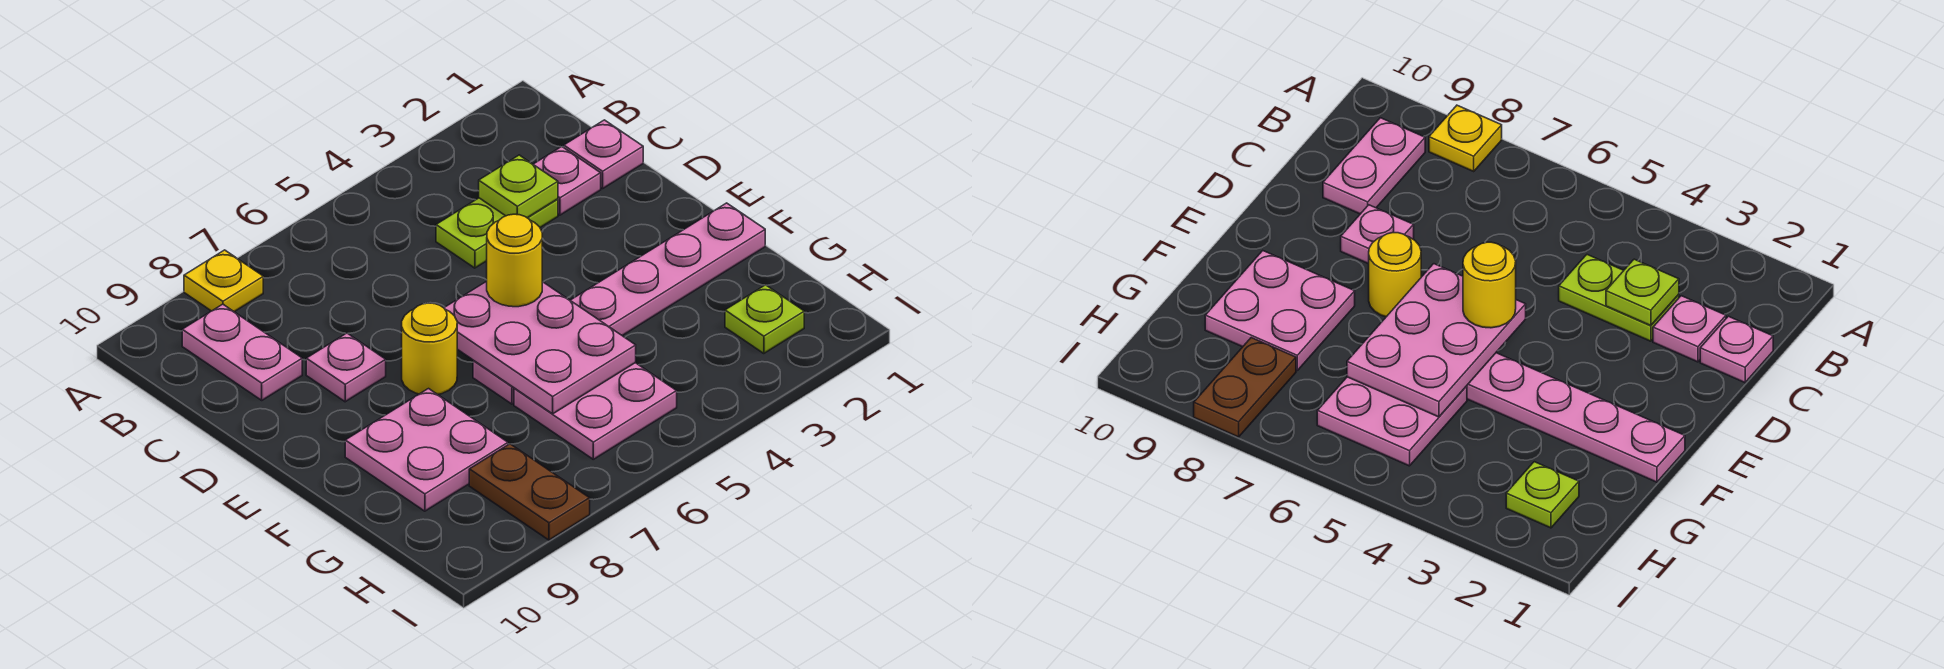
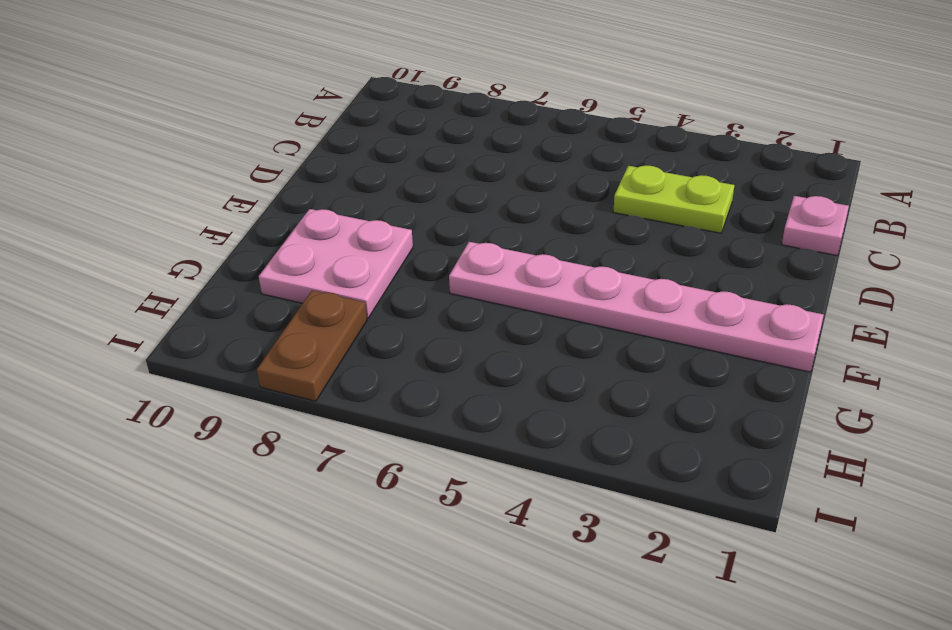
none -> yellow 1x1 plate [184,250,263,312]
none -> pink 1x2 plate [182,304,302,400]
none -> pink 1x1 plate [533,147,601,215]

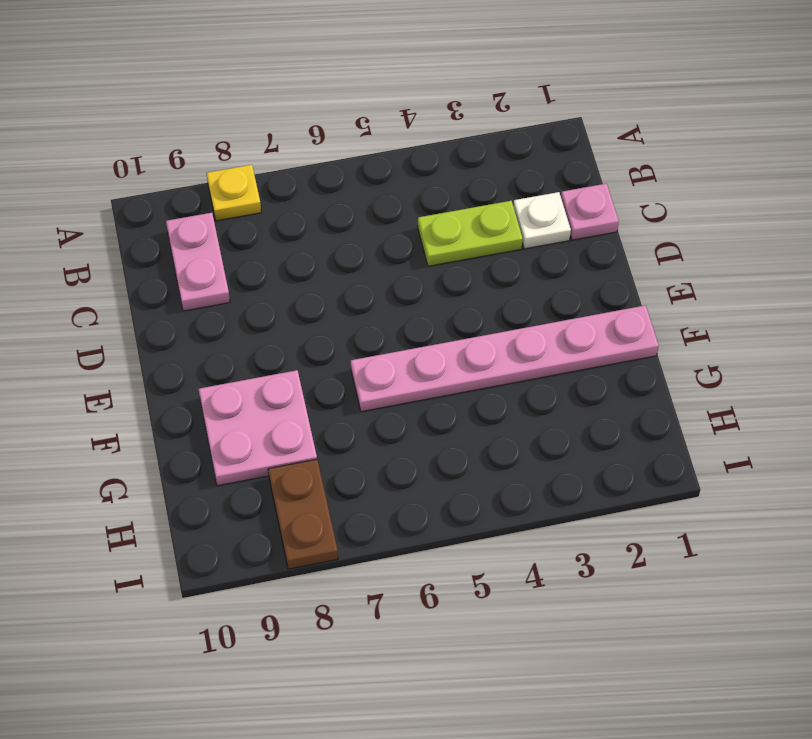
white 1x1 plate [513,192,571,249] -> pink 1x1 plate [533,147,601,215]
none -> pink 1x1 plate [306,333,386,402]
none -> yellow 1x1 round brick [402,303,457,394]
none -> pink 2x2 plate [514,363,677,459]

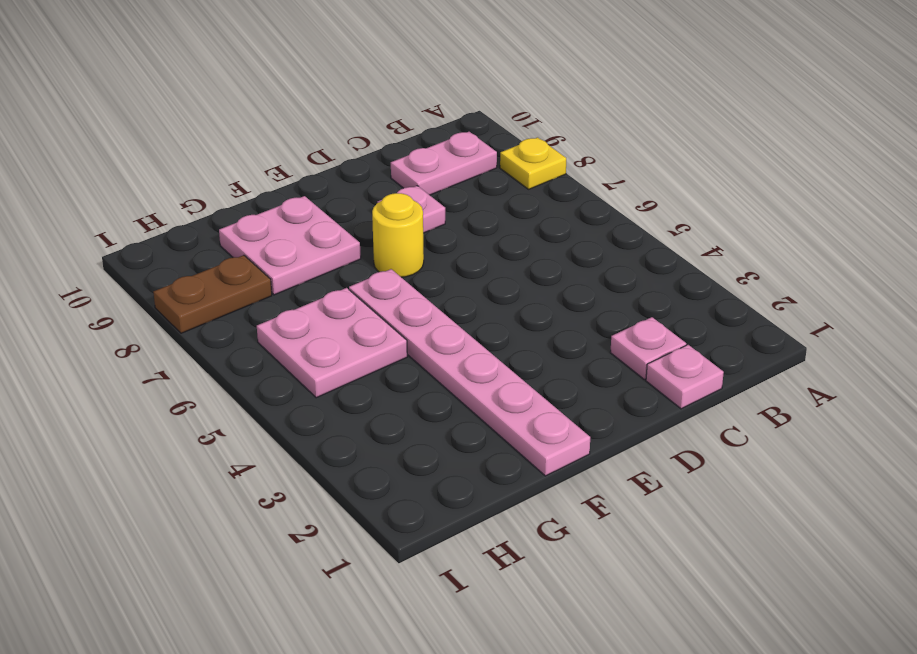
none -> lime 1x2 plate [436,198,558,268]
none -> lime 1x1 plate [725,285,804,354]
none -> lime 1x1 plate [479,155,558,218]

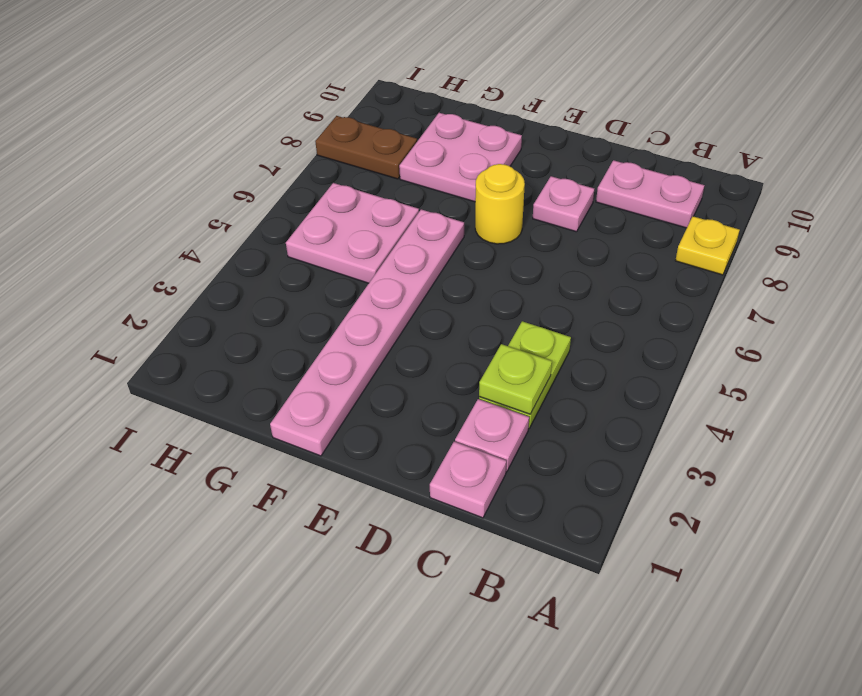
none -> lime 1x1 plate [725,285,804,354]
none -> pink 2x3 plate [444,281,636,414]
none -> yellow 1x1 round brick [487,214,542,307]

